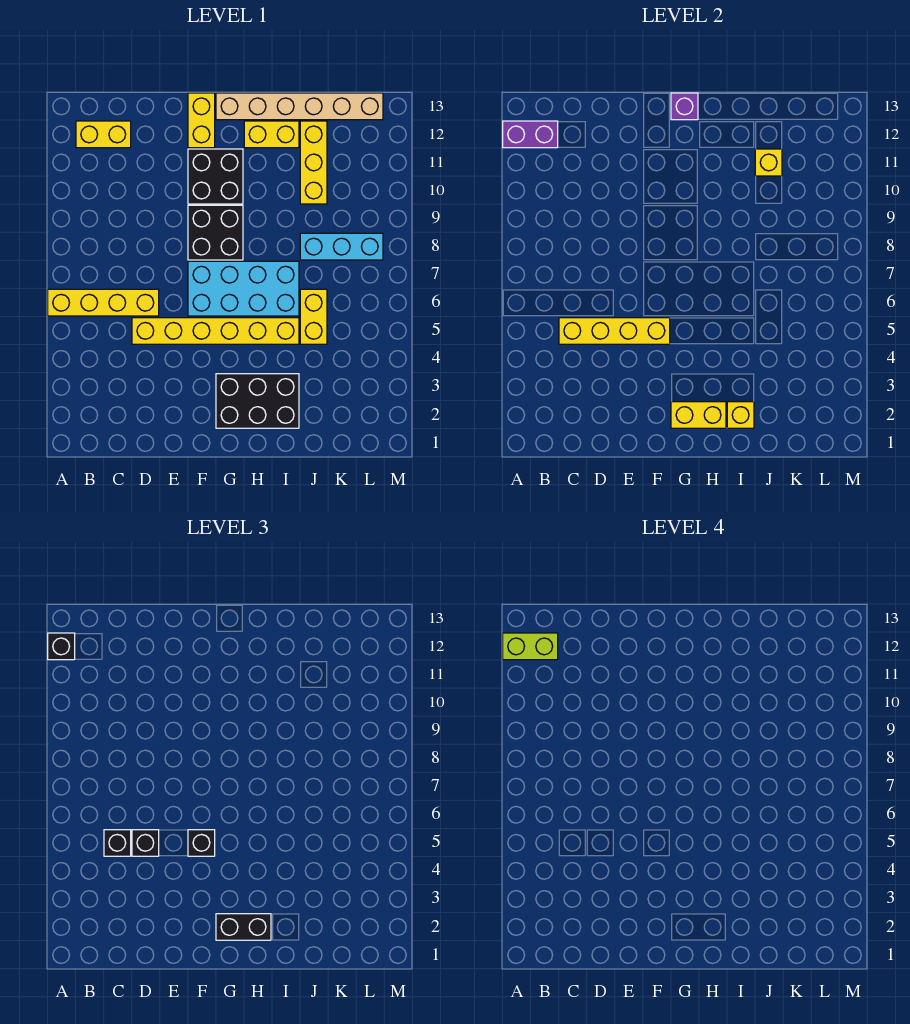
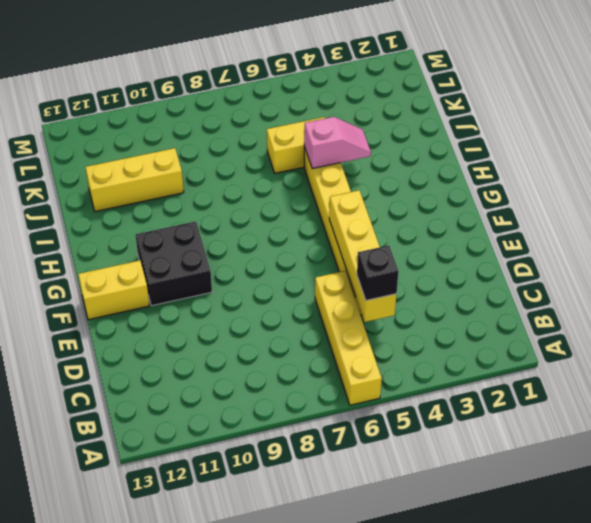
pink 1x2 slope [304,117,371,169] -> none
none -> yellow 1x2 brick [76,121,131,148]
none -> cyan 2x4 brick [188,261,299,316]
none -> black 2x2 brick [188,205,243,260]

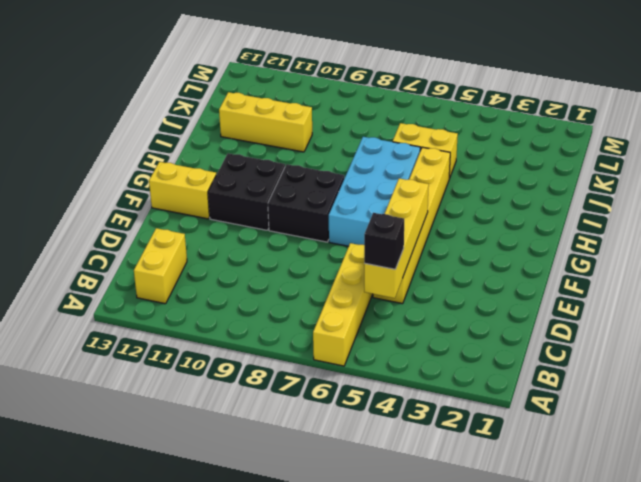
none -> black 2x3 brick [216,374,299,428]
none -> tan 1x6 brick [216,93,383,120]
none -> yellow 1x2 brick [244,121,299,148]

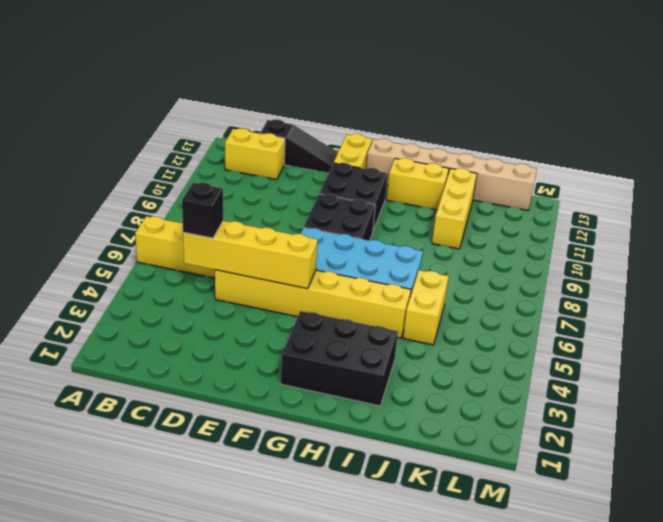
black 1x3 slope [260,119,338,173] -> none
none -> cyan 1x3 brick [300,233,383,260]
none -> purple 1x2 brick [503,121,558,148]
none -> yellow 1x2 brick [671,402,726,428]

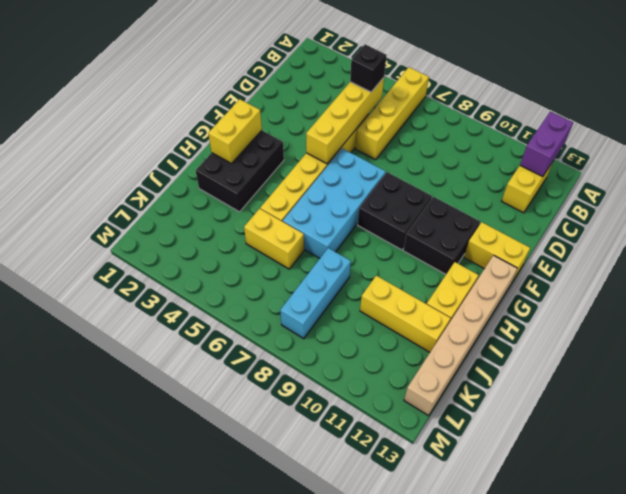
none -> purple 1x1 brick [671,93,698,120]
none -> yellow 1x1 brick [727,402,754,428]
none -> yellow 1x1 brick [755,149,782,176]

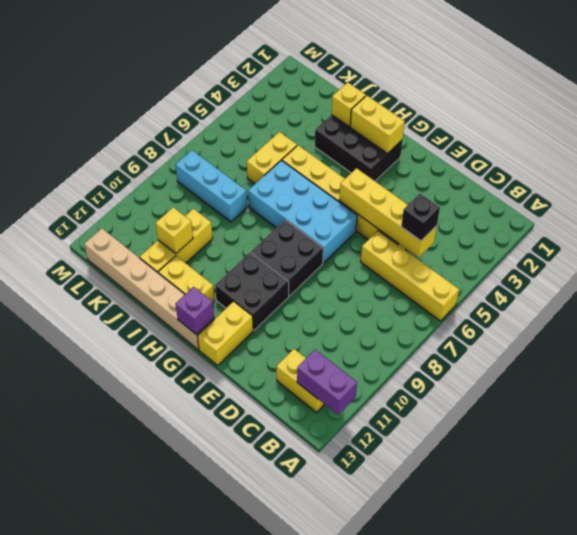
none -> black 1x1 brick [48,633,75,660]
none -> black 1x1 brick [132,830,159,856]
none -> black 1x1 brick [188,830,215,856]

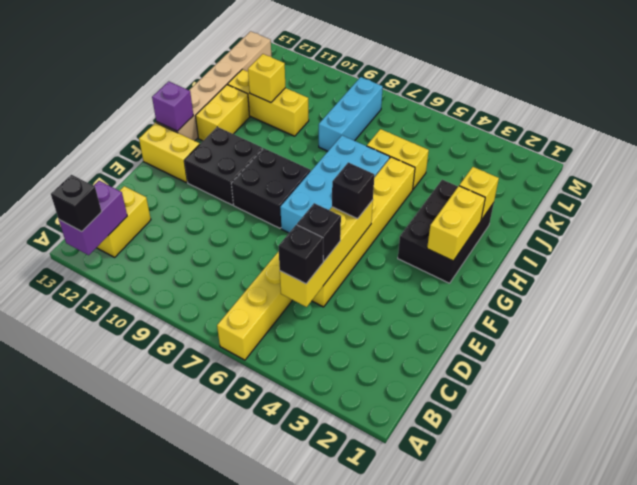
none -> black 1x2 brick [216,914,271,940]
none -> lime 1x2 brick [503,633,558,660]

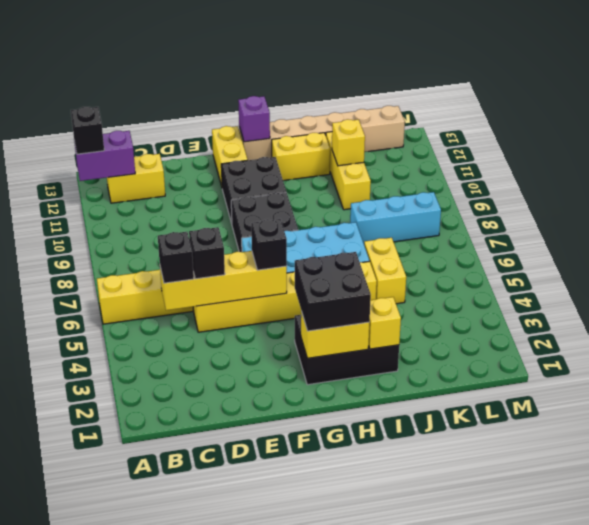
black 2x2 brick [295,252,371,331] -> black 1x2 brick [216,914,271,940]
none -> lime 1x2 brick [503,633,558,660]

